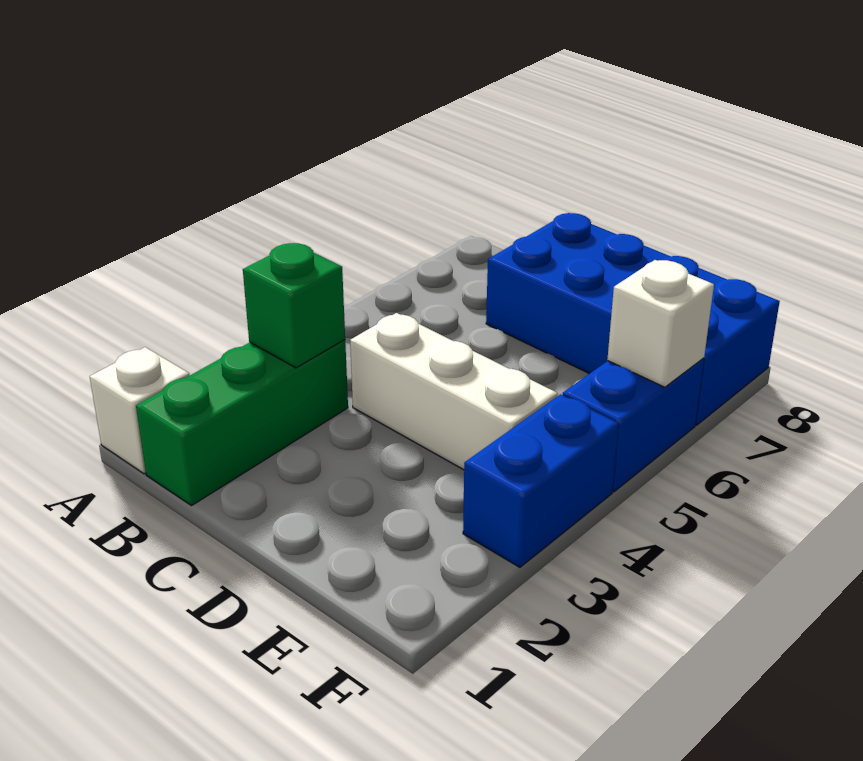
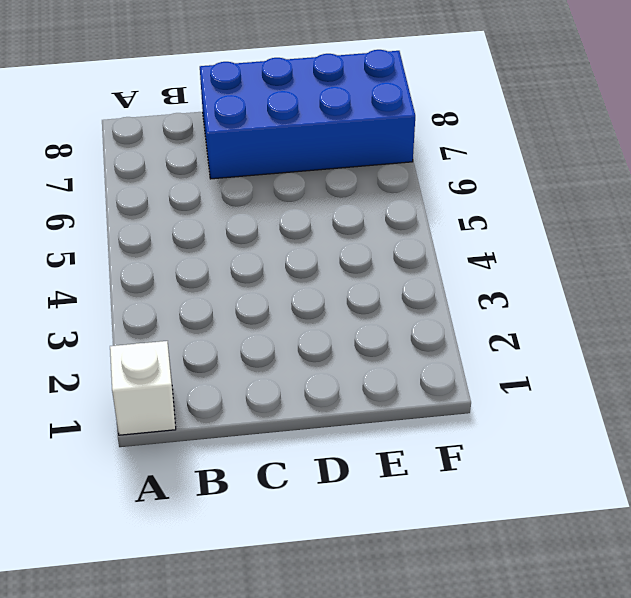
none -> green 1x3 brick [136,340,348,506]
none -> white 1x3 brick [350,313,558,470]

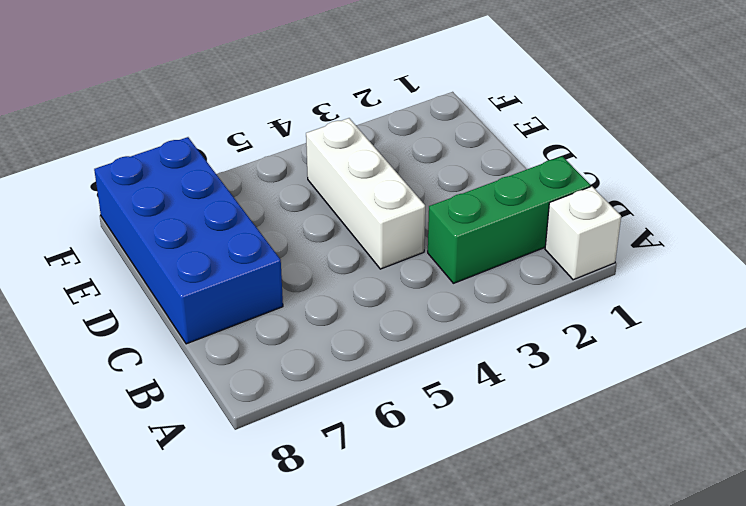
none -> blue 1x2 brick [463,394,618,567]
none -> blue 1x2 brick [563,358,704,492]

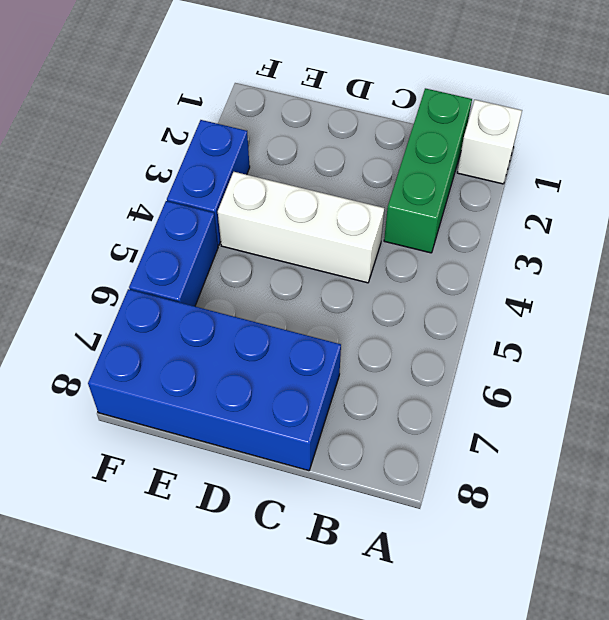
none -> green 1x1 brick [243,243,345,368]
none -> white 1x1 brick [607,260,714,387]

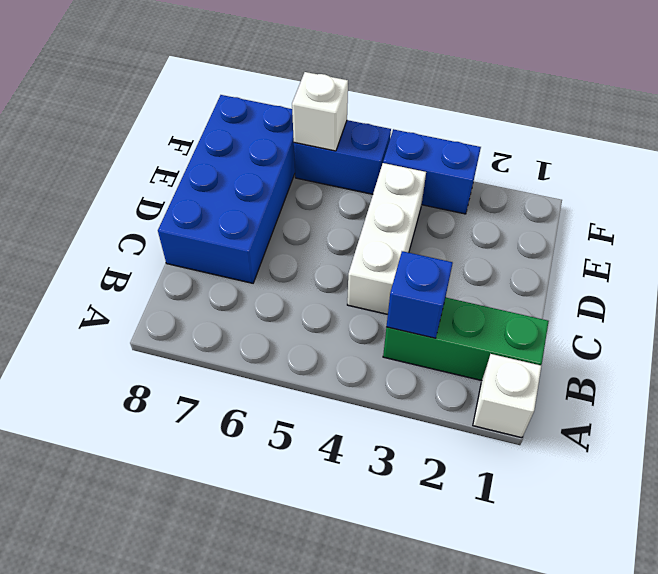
blue 1x1 brick [386,251,453,338] -> green 1x1 brick [243,243,345,368]

